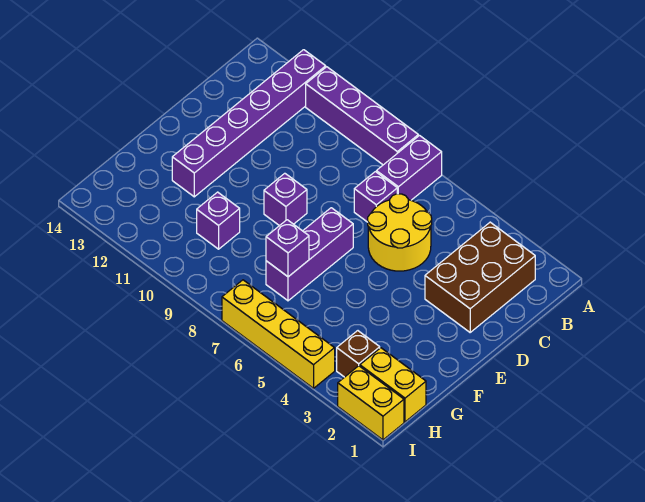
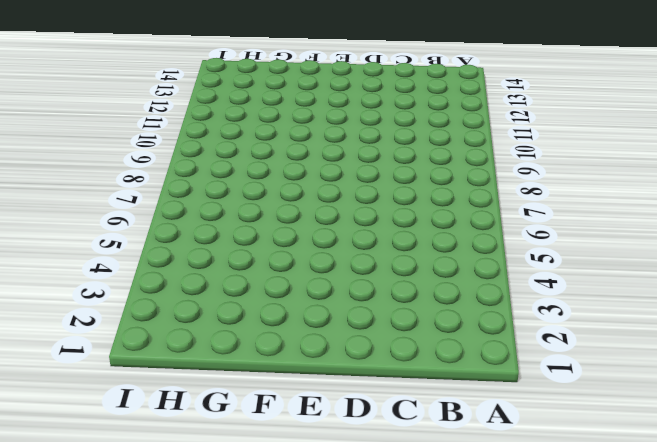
none -> purple 1x2 brick [376,136,442,200]
none -> purple 1x4 brick [306,67,418,165]
none -> purple 1x6 brick [172,50,326,197]

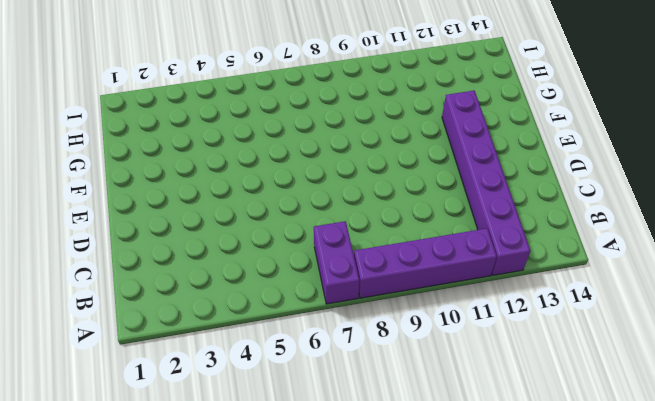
none -> brown 2x3 brick [425,222,535,332]
none -> yellow 2x2 round brick [368,194,432,271]
none -> purple 1x1 brick [354,172,397,222]

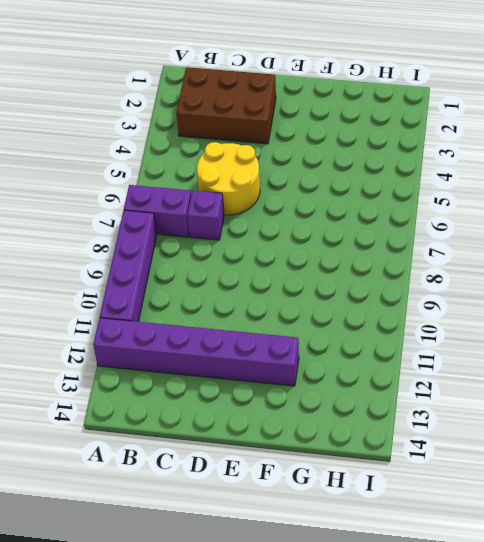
none -> purple 1x3 brick [266,208,353,301]
none -> purple 1x1 brick [264,173,307,226]
none -> purple 1x1 brick [197,192,240,249]

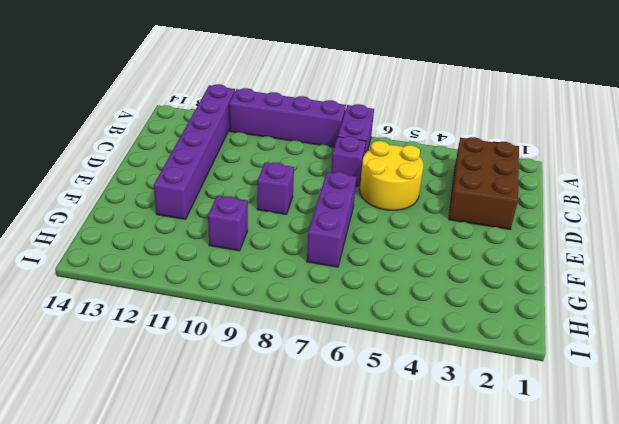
none -> yellow 1x2 brick [360,348,426,422]
none -> brown 1x1 brick [337,331,380,377]
none -> yellow 1x2 brick [338,366,404,440]

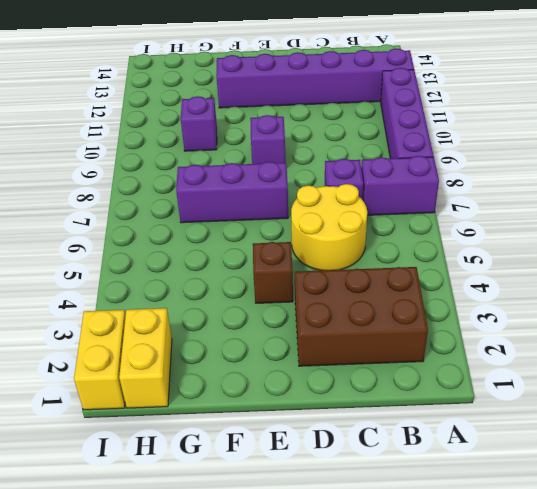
brown 1x1 brick [253,242,293,303] -> brown 1x1 brick moved to [337,331,380,377]
none -> yellow 1x4 brick [222,280,335,388]
none -> purple 1x1 brick [266,220,309,277]

